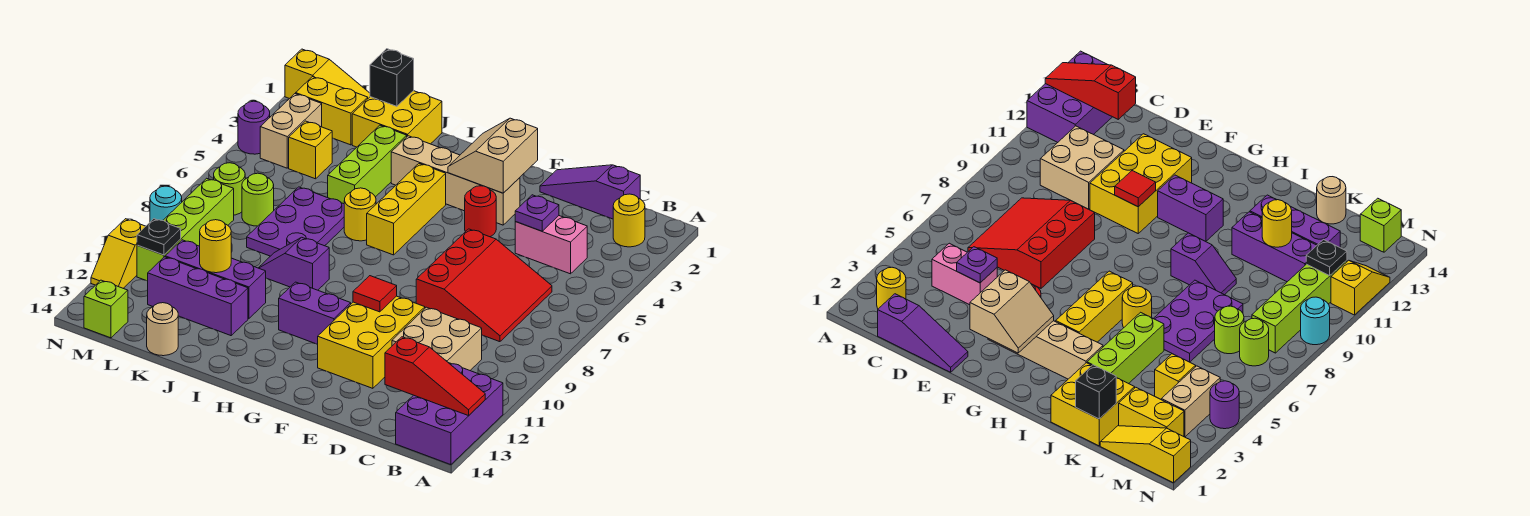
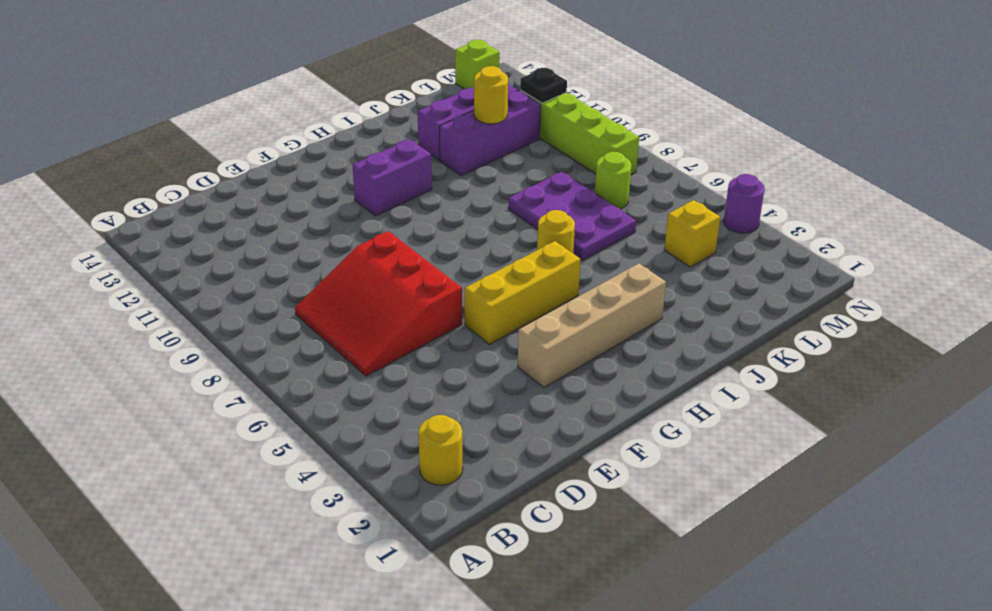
yellow 1x3 brick [465,241,581,344] -> yellow 1x3 brick turned to [367,164,446,255]
none -> purple 2x3 brick [396,363,503,465]
none -> purple 1x3 slope [540,165,640,219]
none -> pink 1x2 brick [515,216,587,274]
none -> tan 2x2 brick [392,307,482,370]

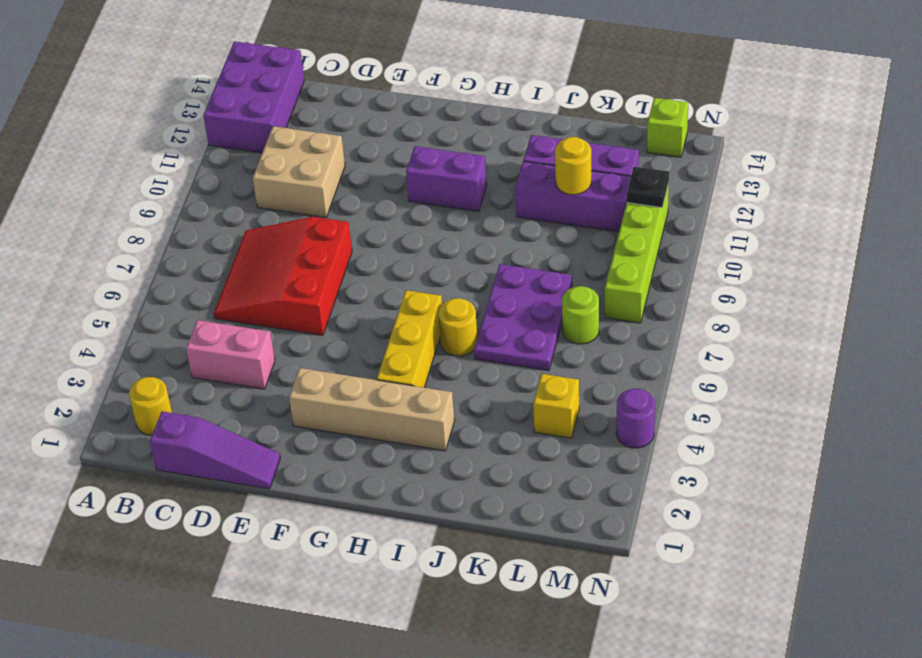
none -> yellow 2x3 brick [317,296,425,388]
none -> red 1x1 round brick [465,186,496,237]
none -> purple 1x2 slope [259,237,329,290]
none -> yellow 2x2 brick [352,91,442,147]

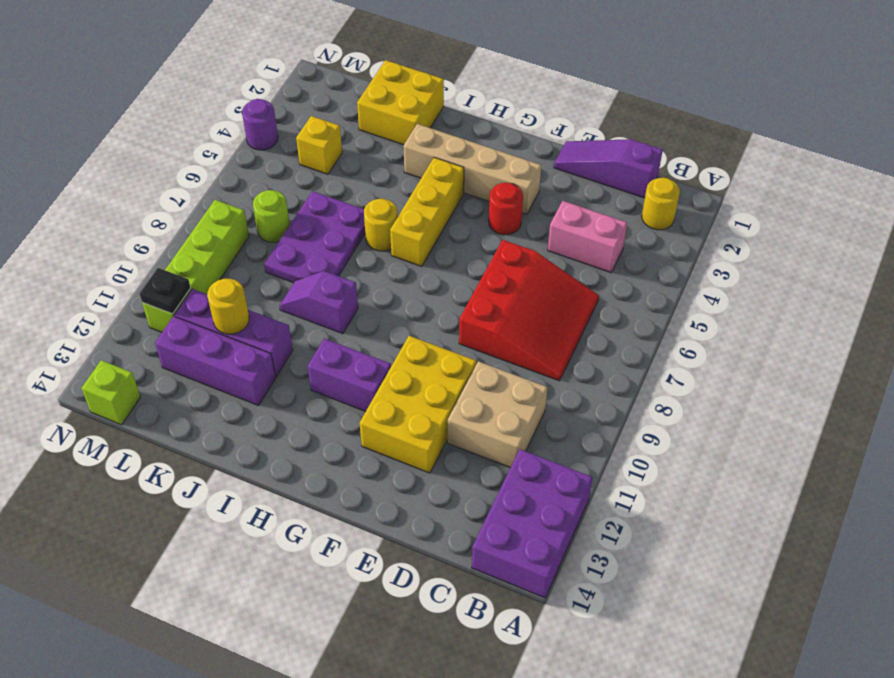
none -> lime 1x3 brick [328,125,407,204]
none -> tan 1x1 round brick [147,303,178,356]
none -> yellow 1x3 slope [285,49,370,99]
none -> yellow 1x2 brick [296,77,368,145]

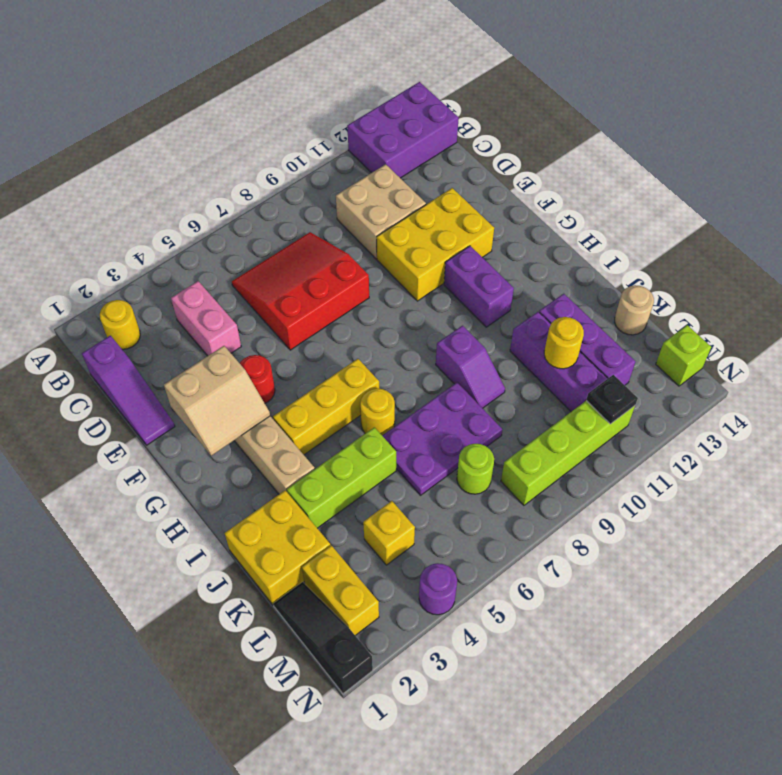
black 1x3 slope [273,582,373,694] -> yellow 1x3 slope [285,49,370,99]
none -> tan 1x2 brick [260,94,322,168]
none -> lime 1x1 round brick [214,163,245,215]
none -> cyan 1x1 round brick [150,186,182,222]
none -> yellow 1x2 slope [91,219,145,288]

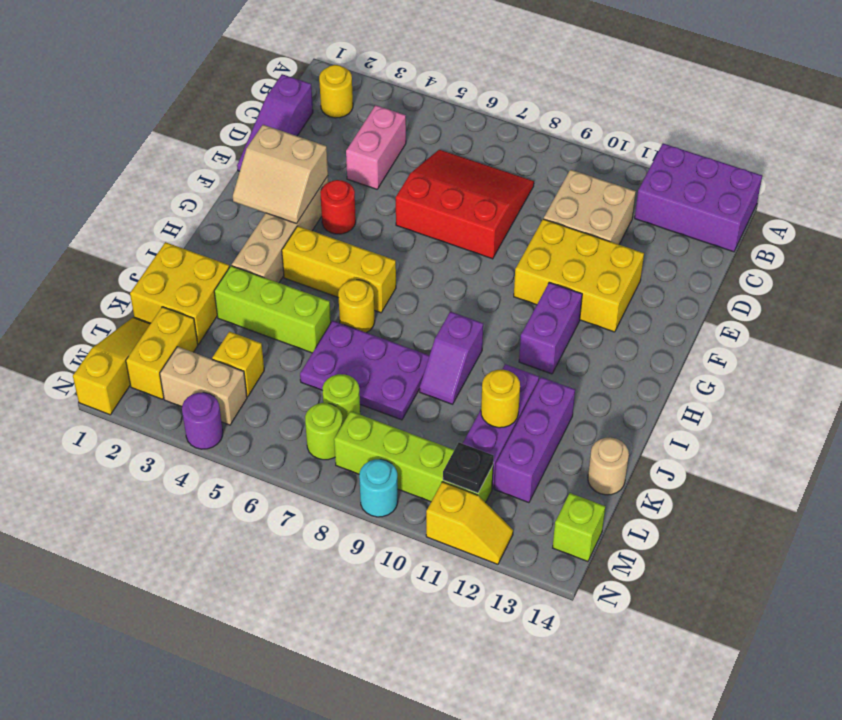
none -> red 1x3 slope [385,337,485,416]
none -> purple 1x1 plate [515,195,559,231]
none -> red 1x1 tile [353,276,397,312]
none -> black 1x1 brick [370,49,414,106]

